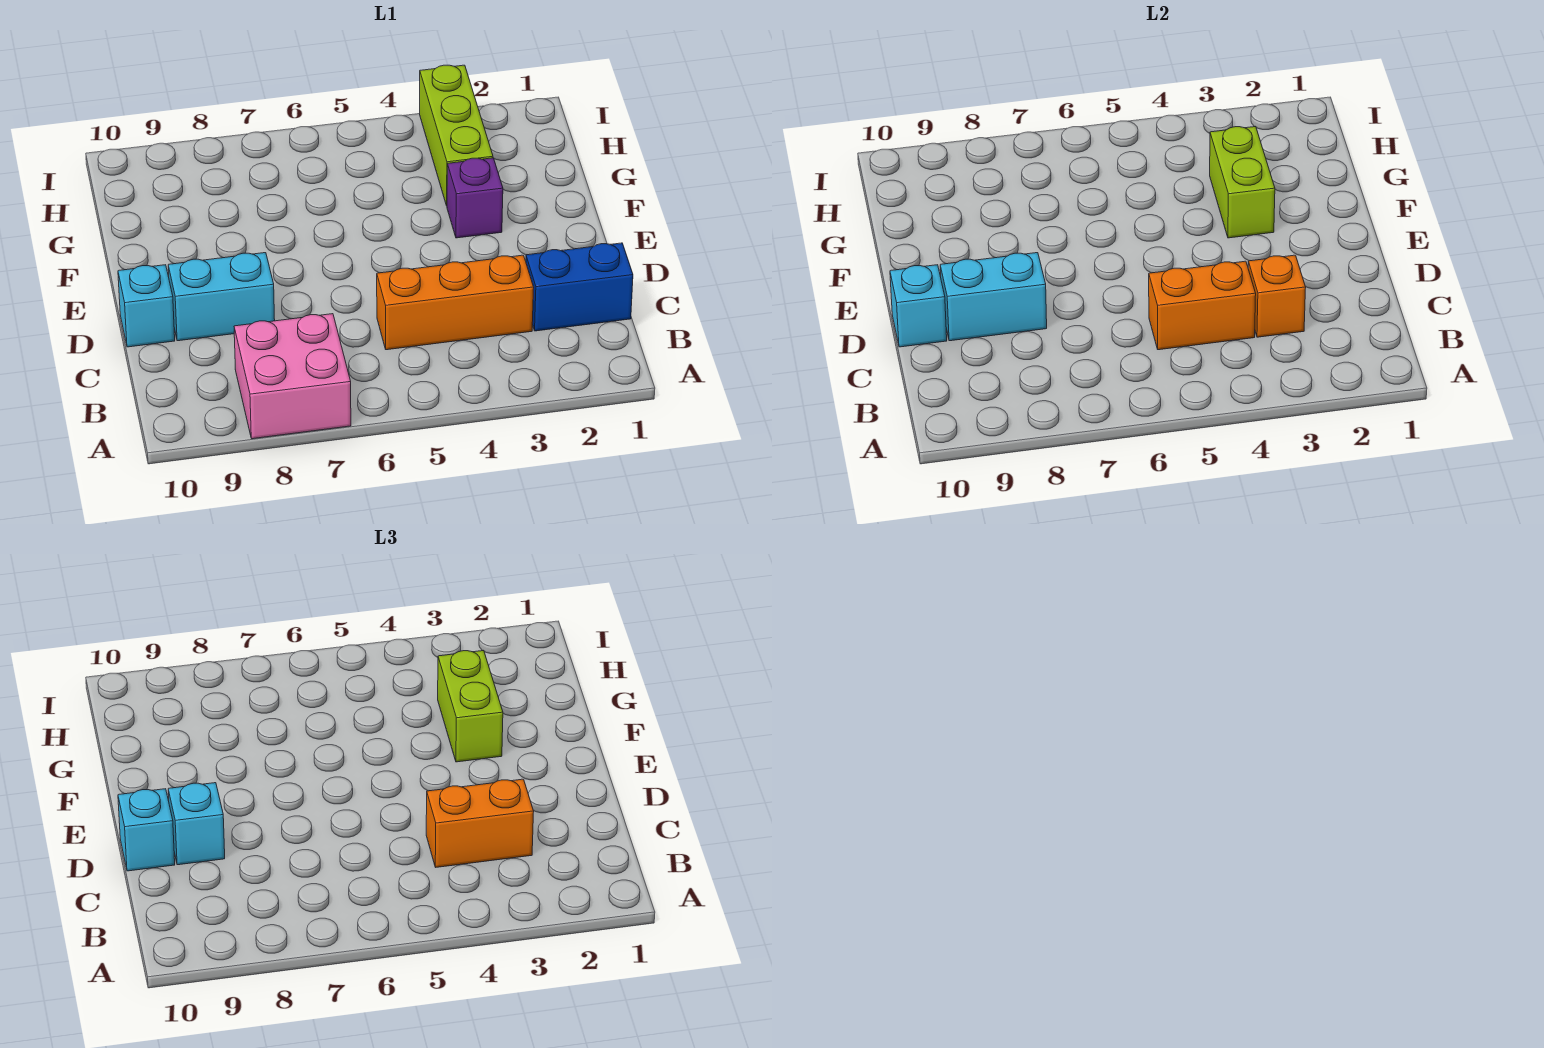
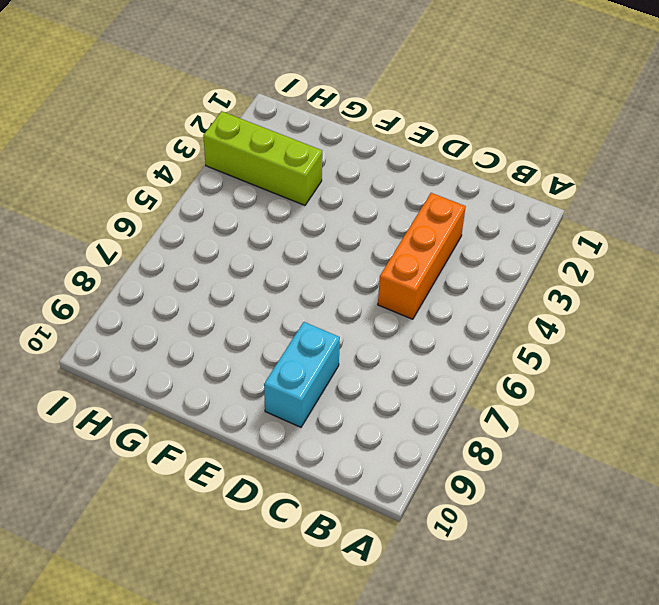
none -> pink 2x2 brick [234,314,351,439]
none -> blue 1x2 brick [526,243,633,331]
none -> cyan 1x1 brick [118,265,175,347]

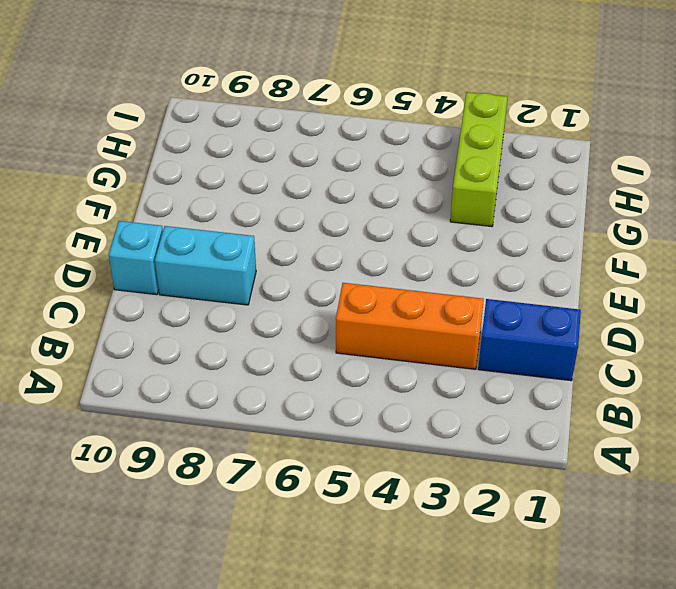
none -> pink 2x2 brick [234,314,351,439]
none -> purple 1x1 brick [447,158,503,238]
none -> orange 1x1 brick [1248,255,1306,337]

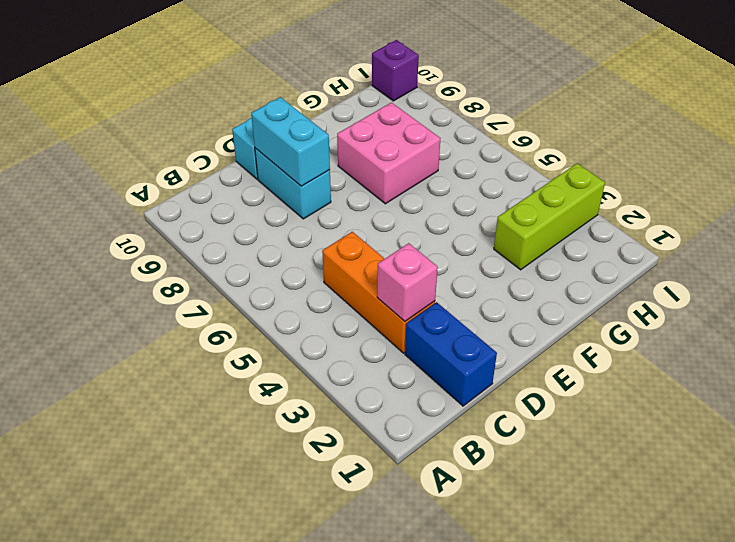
pink 1x1 brick [377,243,438,321] -> orange 1x1 brick [1248,255,1306,337]
pink 2x2 brick [337,103,441,204] -> pink 2x2 brick moved to [234,314,351,439]
purple 1x1 brick [372,40,419,101] -> purple 1x1 brick moved to [447,158,503,238]
none -> orange 1x2 brick [1149,261,1256,350]
none -> cyan 1x1 brick [890,265,947,347]
none -> lime 1x2 brick [1210,127,1275,238]

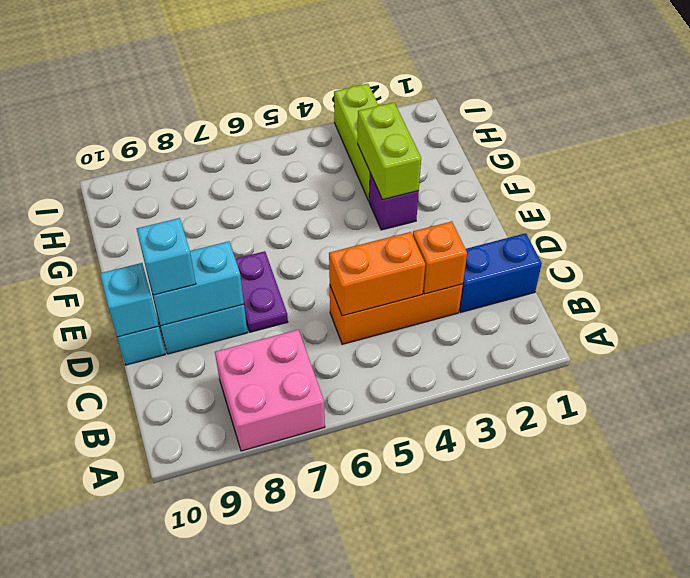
purple 1x2 plate [235,251,288,332] -> none
none -> orange 1x2 brick [426,779,534,867]
none -> cyan 1x1 brick [118,789,175,871]
none -> lime 1x2 brick [438,651,503,762]

